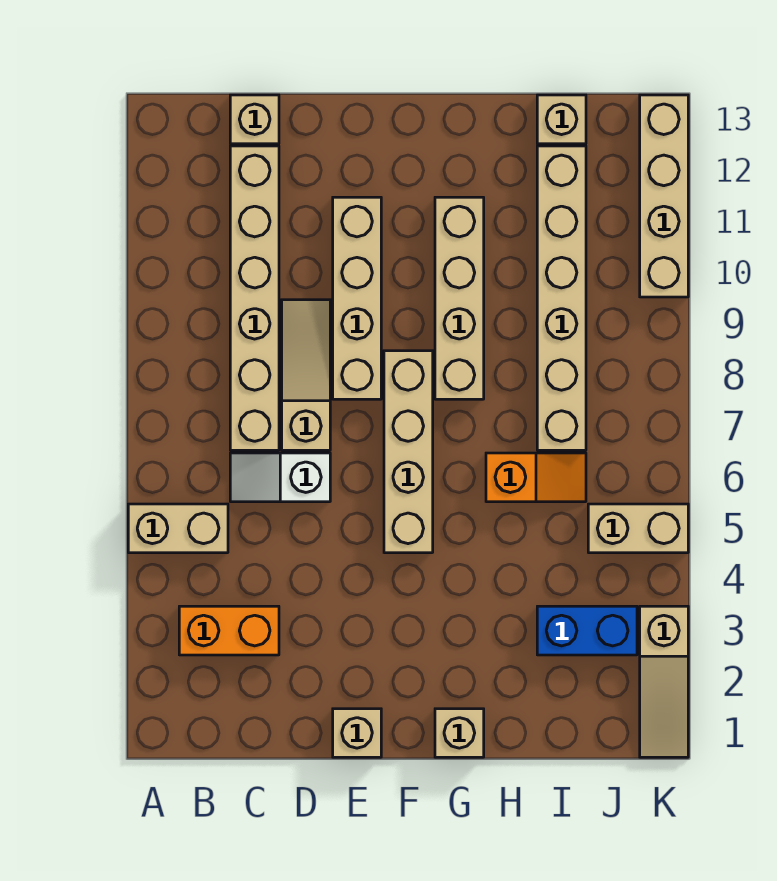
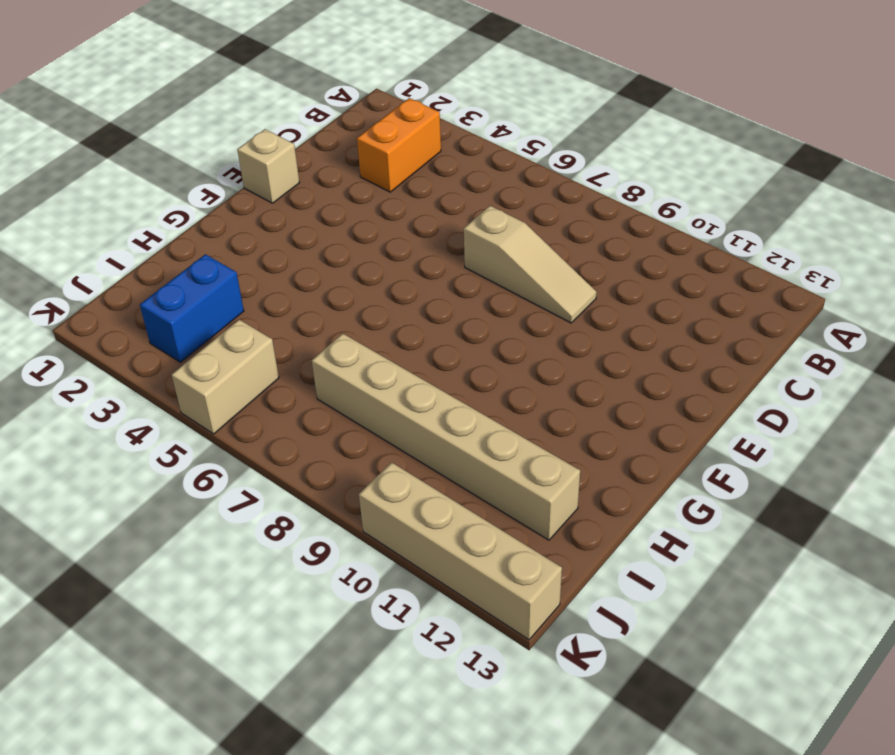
none -> tan 1x2 brick [128,504,228,553]
none -> white 1x2 slope [230,453,330,502]
none -> tan 1x6 brick [230,146,279,450]

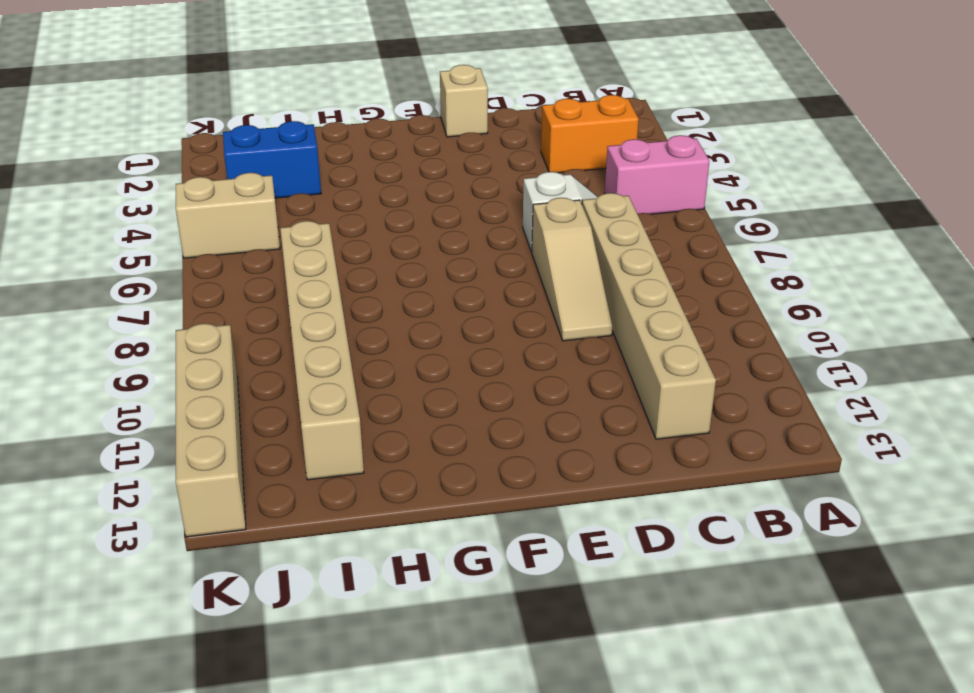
pink 1x2 brick [605,135,709,214] -> tan 1x2 brick [128,504,228,553]
none -> tan 1x1 brick [230,95,279,144]
none -> tan 1x4 brick [333,197,381,399]
none -> tan 1x4 brick [384,351,433,553]

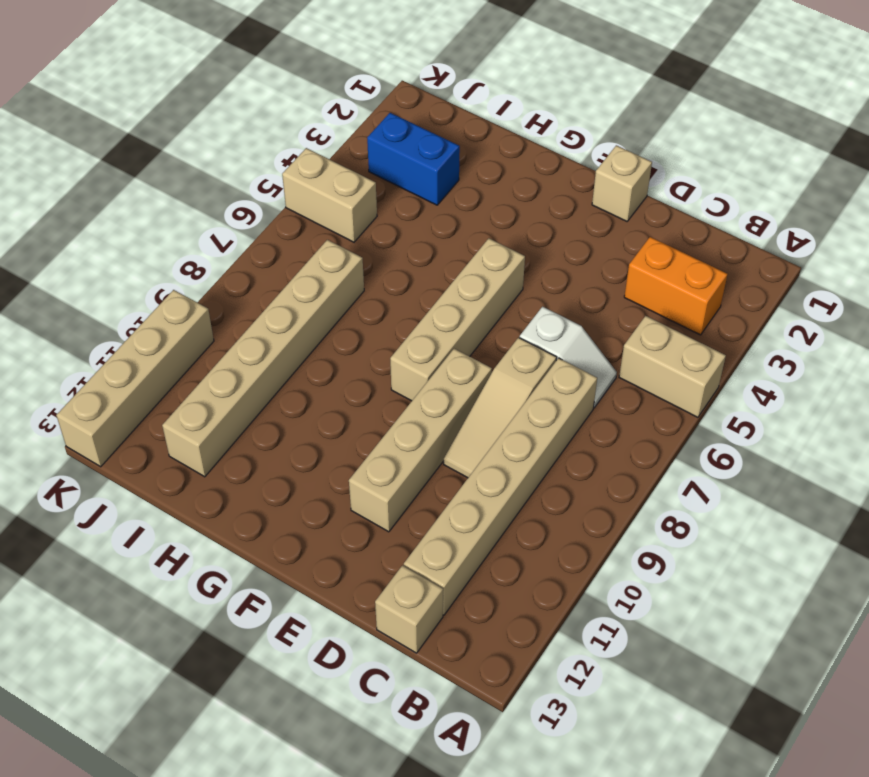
none -> tan 1x1 brick [435,709,484,757]
none -> tan 1x4 brick [435,197,484,399]
none -> orange 1x2 slope [486,453,586,502]

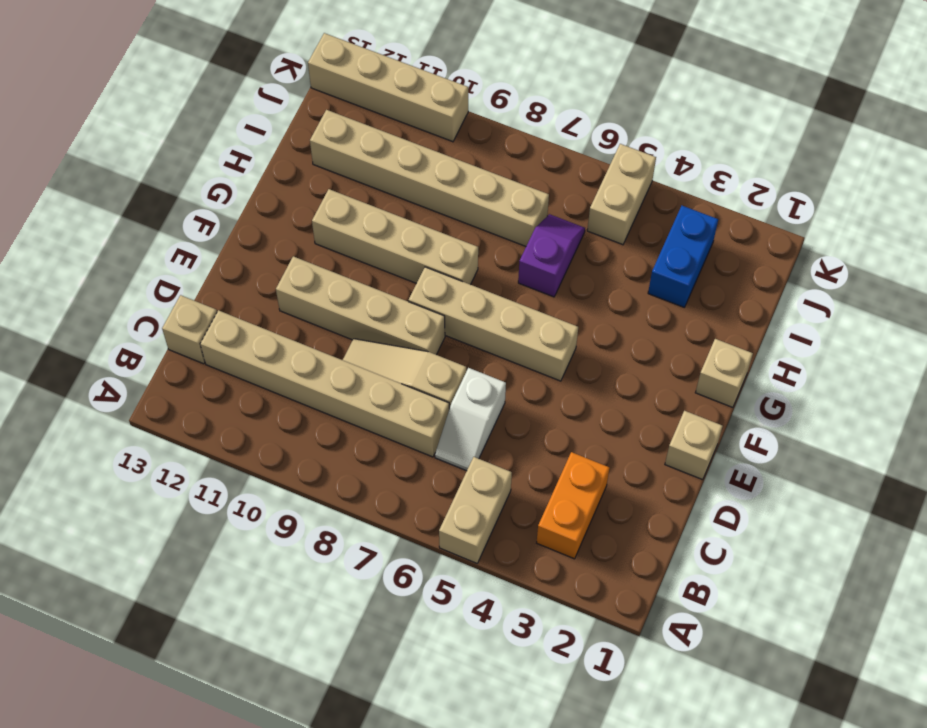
purple 1x2 slope [518,214,585,297] -> orange 1x2 slope [486,453,586,502]
none -> tan 1x1 brick [537,95,586,144]
none -> tan 1x3 slope [640,606,688,757]

